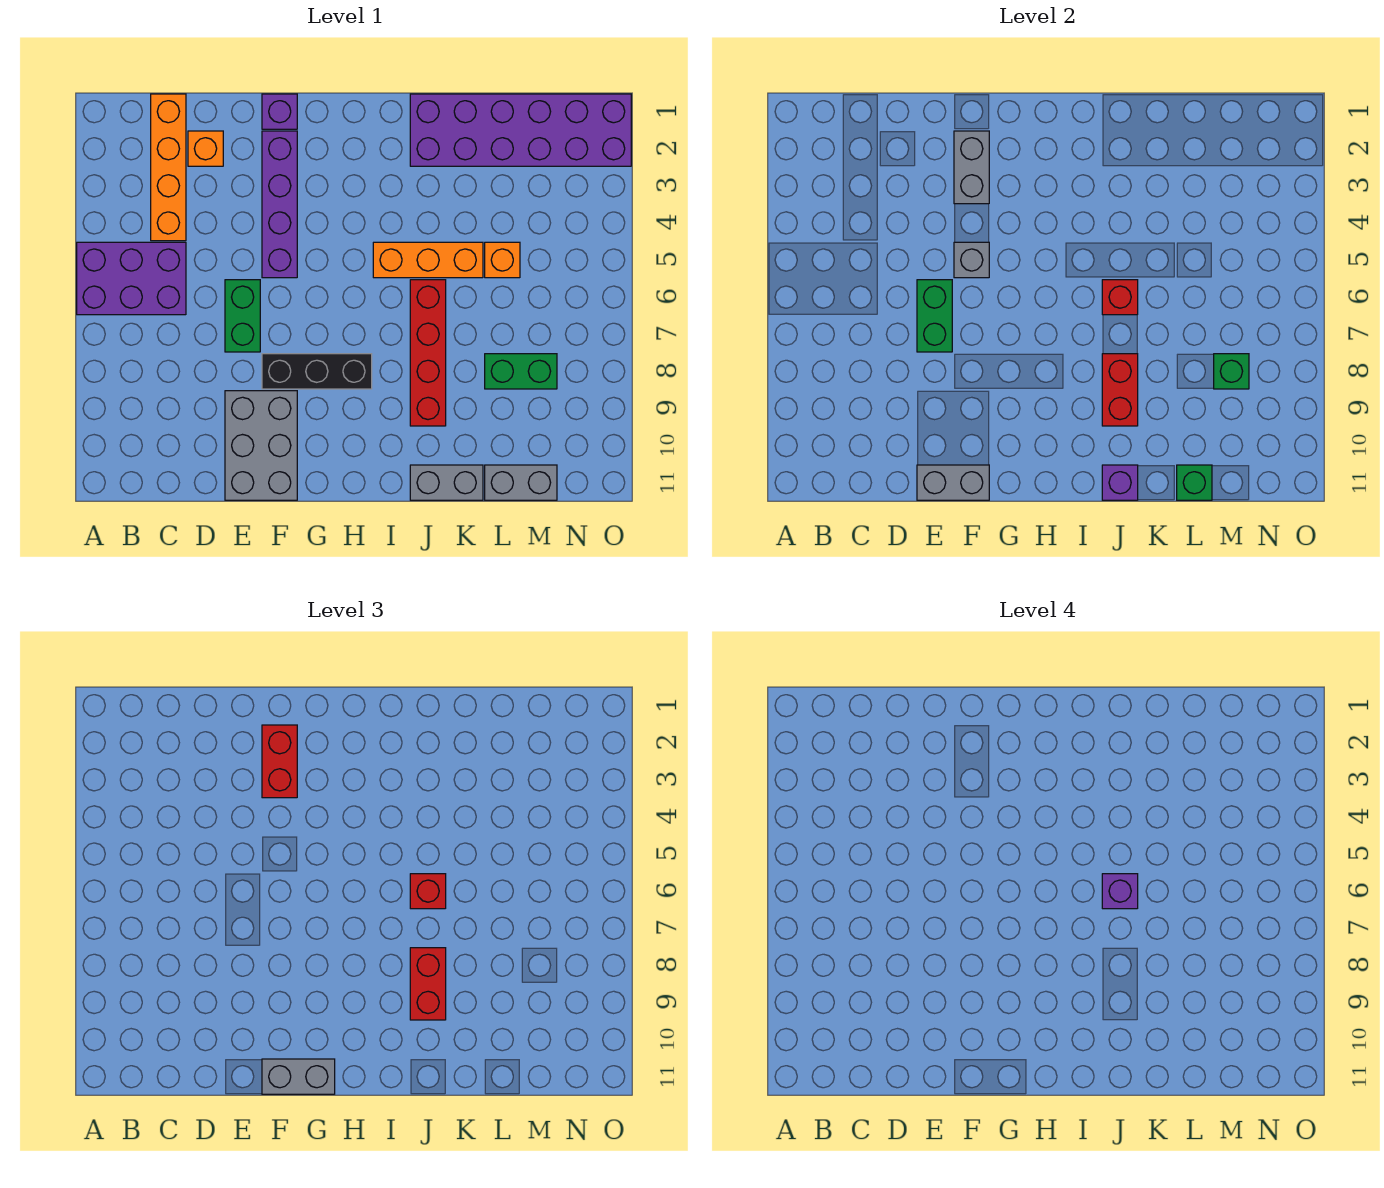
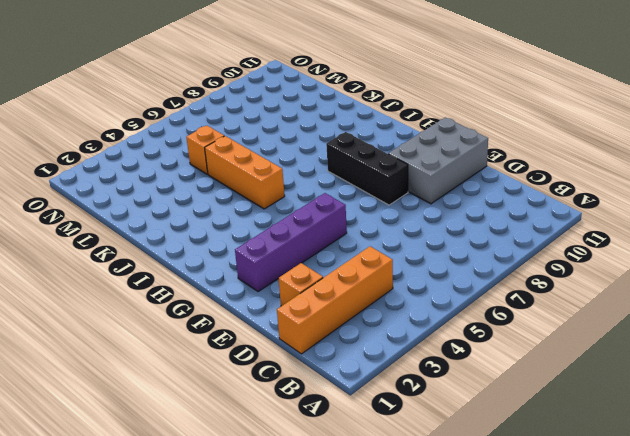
none -> purple 2x3 brick [77,242,186,315]
none -> green 1x2 brick [225,280,260,352]
none -> purple 1x1 brick [262,94,297,129]

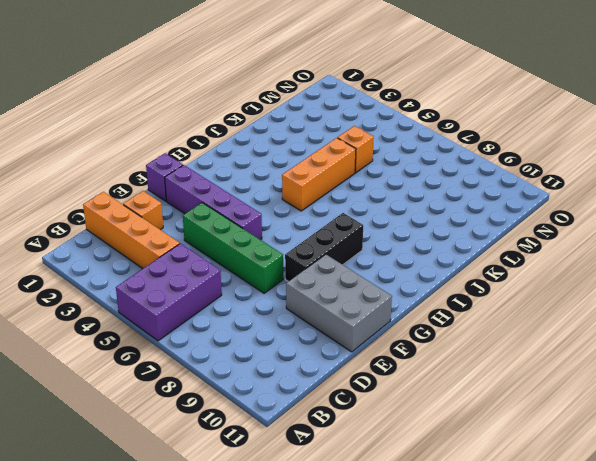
green 1x4 brick [183,203,283,293] -> green 1x2 brick [225,280,260,352]
none -> purple 2x6 brick [410,94,631,166]
none -> red 1x4 brick [410,280,446,426]
none -> grey 1x2 brick [410,465,483,500]

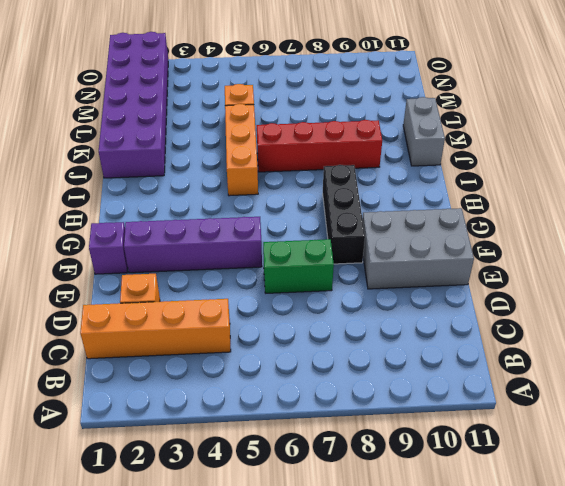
none -> purple 2x3 brick [77,242,186,315]
none -> green 1x2 brick [485,354,557,389]
none -> grey 1x2 brick [485,465,557,500]

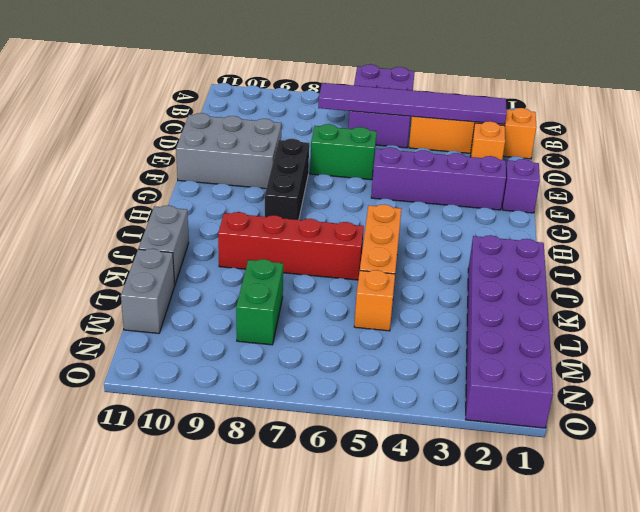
purple 1x6 tile [318,83,506,124] -> none
none -> green 1x2 brick [917,280,952,352]
none -> grey 1x2 brick [917,465,989,500]
none -> grey 1x2 brick [954,131,989,204]

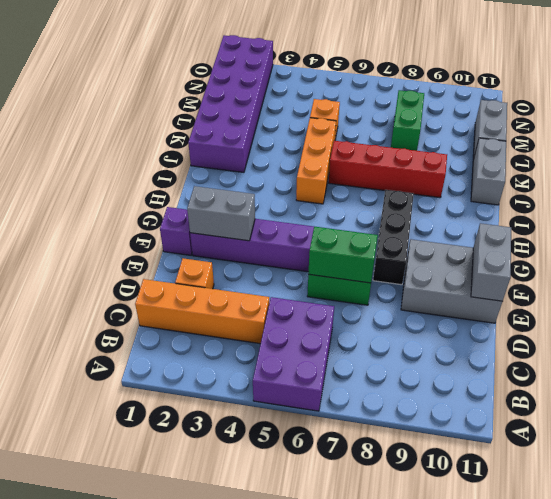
none -> grey 1x1 brick [954,242,989,278]
none -> red 1x1 brick [1102,280,1138,315]
none -> red 1x2 brick [1102,354,1138,426]

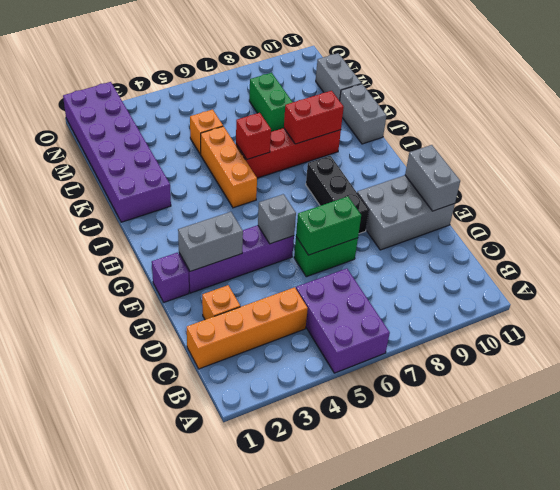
none -> purple 1x1 brick [1102,465,1138,500]
none -> green 1x1 brick [1177,465,1212,500]
none -> green 1x1 brick [1214,354,1249,389]

